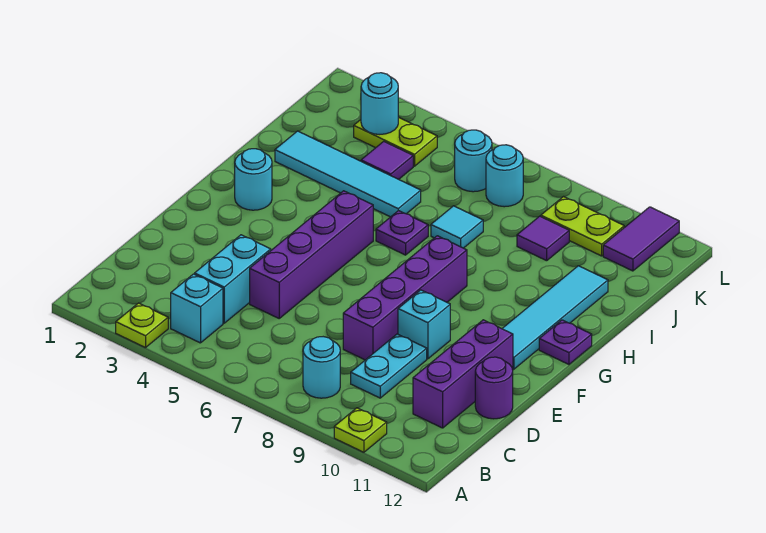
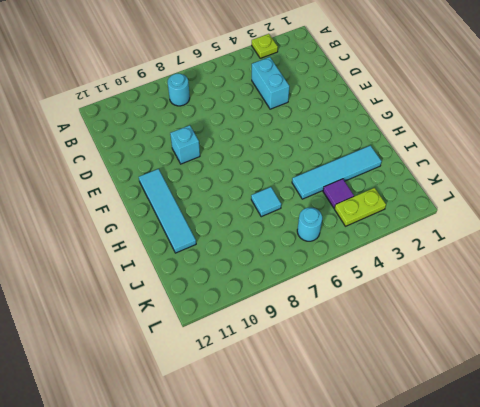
none -> lime 1x1 plate [334,408,387,452]
none -> cyan 1x1 brick [171,274,223,343]
none -> cyan 1x2 plate [351,334,427,398]

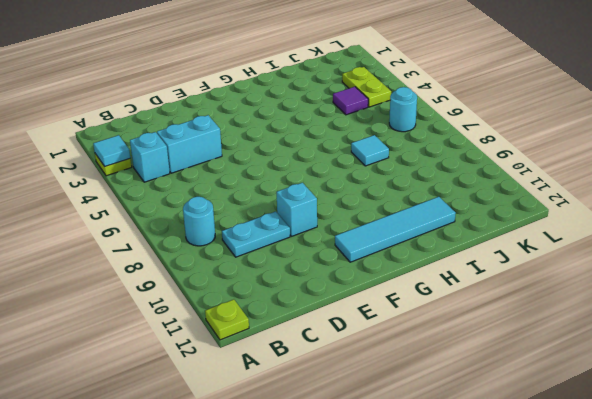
cyan 1x1 tile [93,135,130,166] -> none
lime 1x1 plate [205,299,249,340] -> lime 1x1 plate moved to [334,408,387,452]
none -> purple 1x3 brick [413,320,513,428]
none -> purple 1x4 brick [250,191,373,318]
none -> purple 1x4 brick [343,236,467,360]

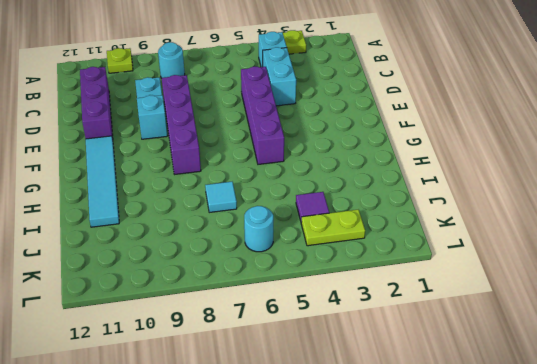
none -> purple 1x1 round brick [475,357,513,419]
none -> cyan 1x1 round brick [235,149,272,210]
none -> purple 1x1 plate [539,320,592,364]

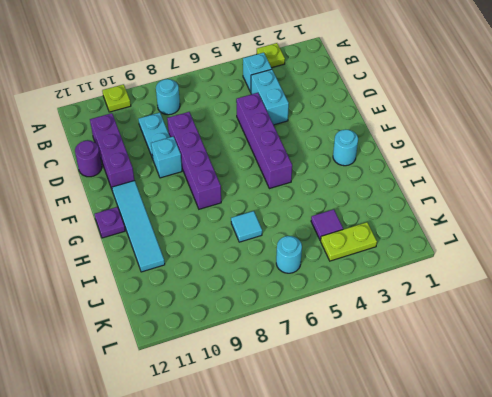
none -> purple 1x1 plate [376,211,428,255]
none -> cyan 1x4 tile [275,131,421,217]
none -> purple 1x1 tile [517,216,569,261]

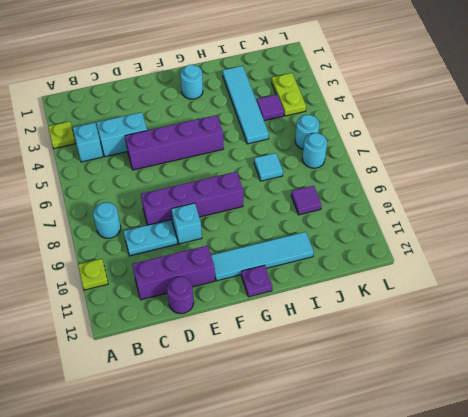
none -> purple 1x1 plate [376,211,428,255]
none -> lime 1x2 plate [541,197,624,256]
none -> purple 1x2 tile [603,207,679,271]

